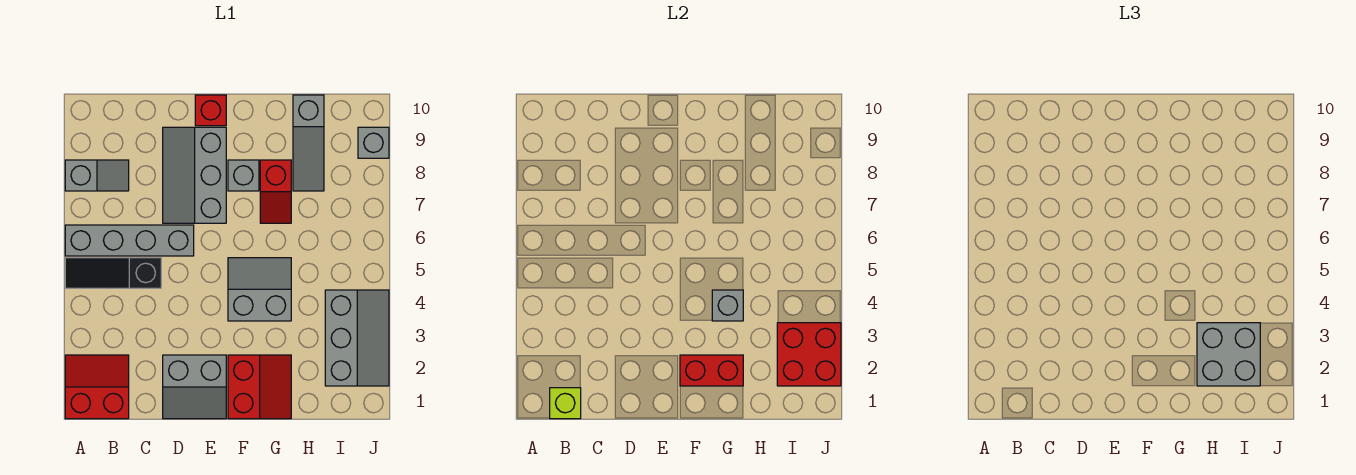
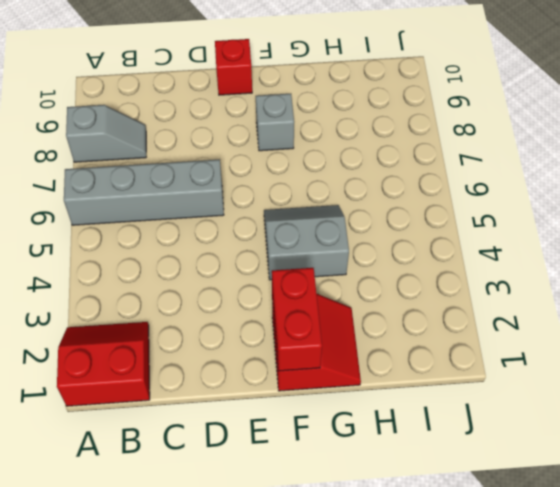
red 1x2 brick [272,268,322,371] -> red 1x2 brick turned to [680,355,743,386]
none -> black 1x3 slope [65,258,161,288]
none -> grey 2x2 slope [163,355,226,419]
none -> grey 2x3 slope [163,127,226,223]

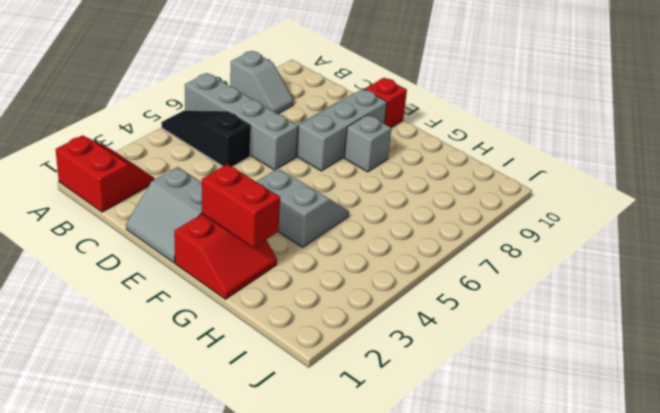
none -> red 1x2 slope [260,160,291,223]
none -> grey 1x3 slope [293,95,324,191]
none -> grey 2x3 slope [325,290,389,386]

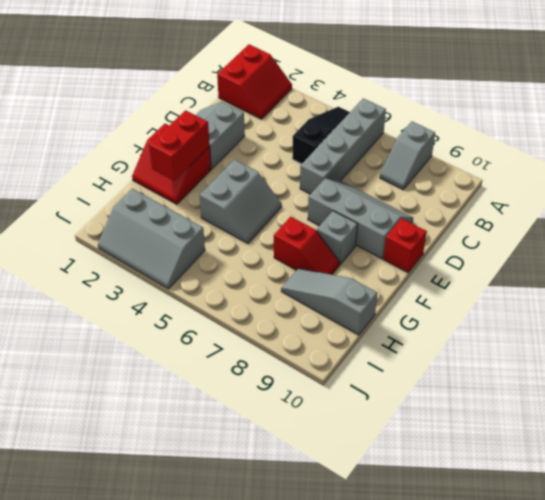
red 1x2 slope [274,217,340,275] -> red 1x2 slope turned to [260,160,291,223]
none -> grey 1x1 brick [358,127,389,158]
none -> lime 1x1 brick [550,388,581,419]
none -> grey 1x1 brick [712,290,743,321]

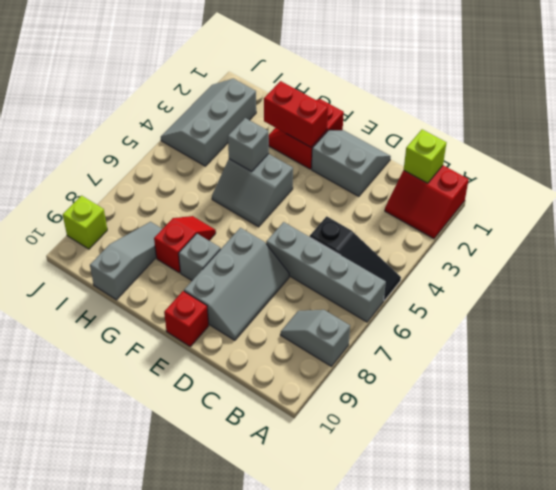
lime 1x1 brick [63,196,107,249] -> grey 1x1 brick [358,127,389,158]
none -> red 2x2 brick [777,323,841,386]
none -> grey 2x2 brick [1197,323,1260,386]

